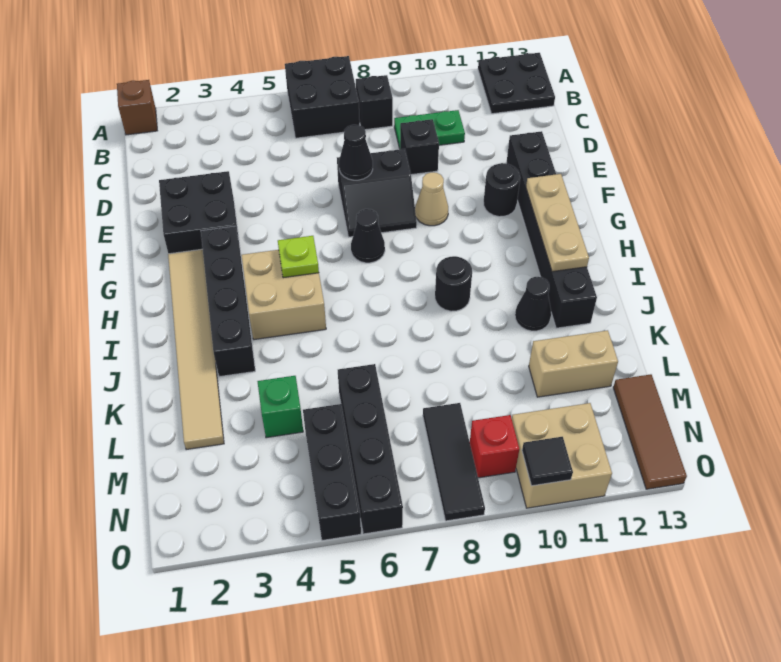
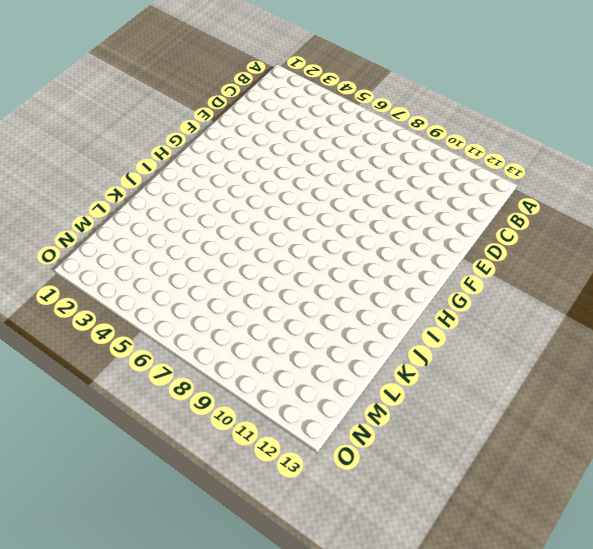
none -> brown 1x1 brick [117,80,157,135]
none -> black 2x2 brick [285,56,360,138]
none -> black 2x2 plate [478,53,555,114]

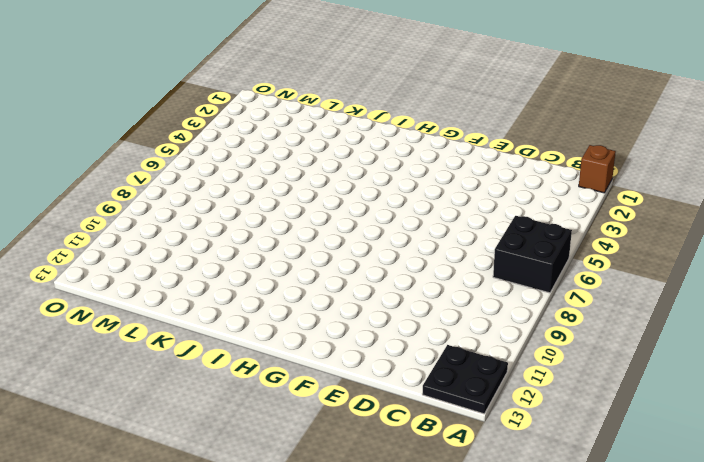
none -> black 1x1 brick [356,75,393,130]
none -> green 1x2 plate [394,110,465,149]
none -> black 1x1 brick [400,119,439,175]

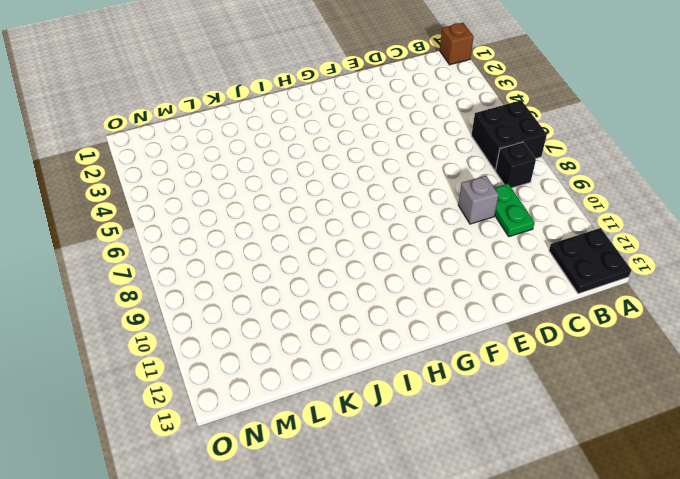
grey 1x1 brick [458,176,499,224] -> black 1x1 brick [400,119,439,175]
none -> black 2x2 brick [159,171,240,254]
none -> black 2x2 slope [337,149,417,237]
none -> black 1x6 brick [506,131,597,328]

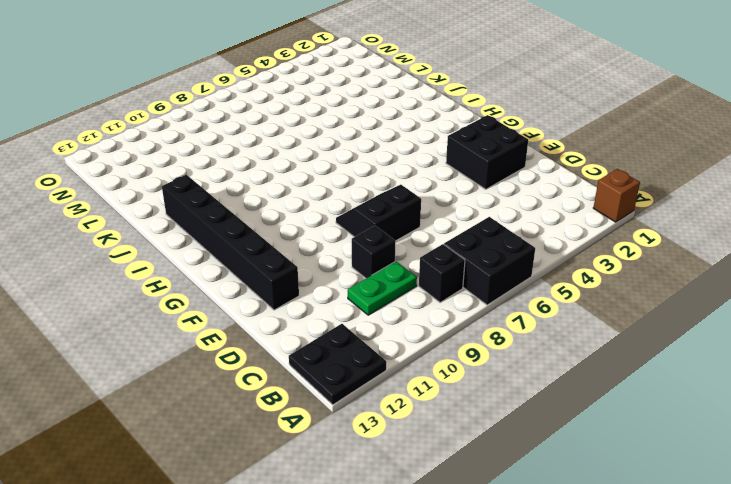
none -> tan 1x1 cone [415,172,448,226]
none -> black 1x1 round brick [484,163,520,217]
none -> tan 1x6 tile [168,249,224,450]

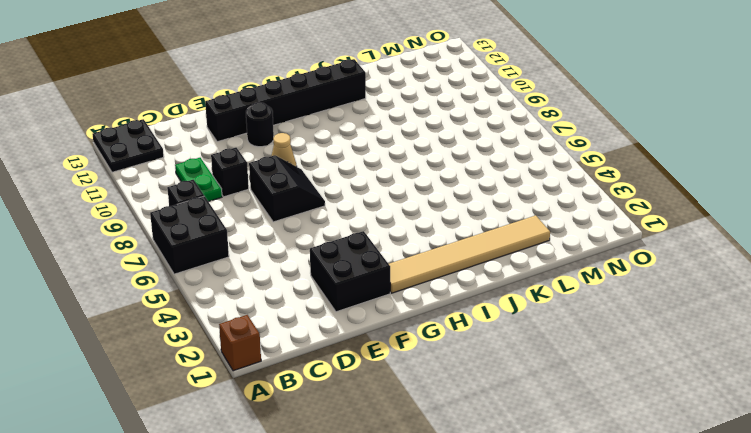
none -> black 1x4 brick [201,226,255,377]
none -> black 1x1 cone [351,209,385,263]
none -> tan 2x2 brick [241,250,326,340]

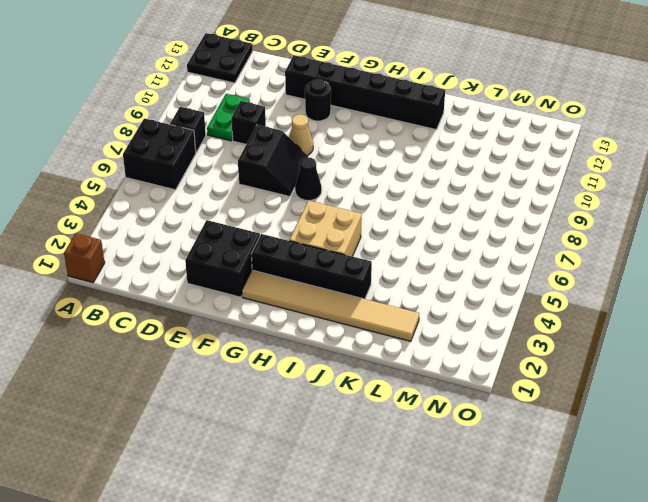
none -> black 1x1 round brick [435,256,472,311]
none -> black 1x1 cone [515,277,551,331]
none -> green 1x1 brick [257,376,303,438]

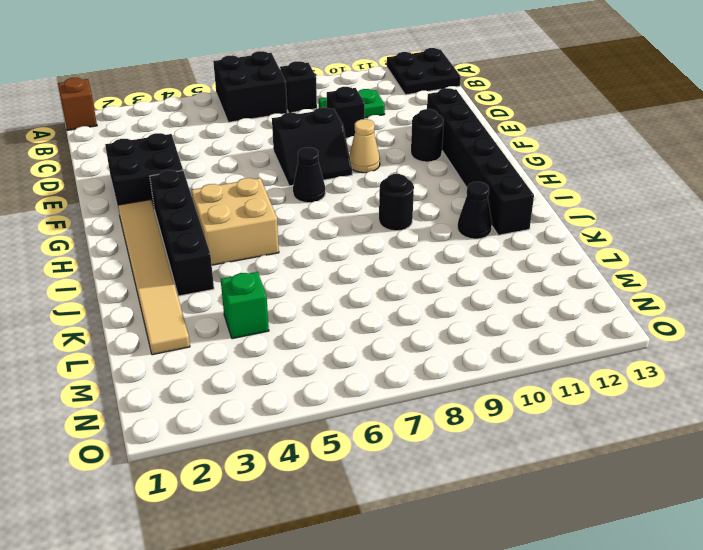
none -> black 1x4 brick [338,364,403,534]
none -> tan 1x2 brick [529,330,618,397]
none -> black 1x3 brick [303,404,361,541]

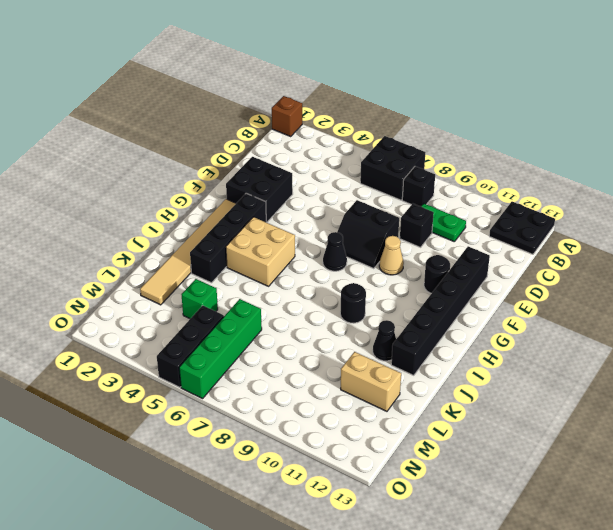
green 1x4 brick [179,299,262,399] -> black 1x4 brick [338,364,403,534]
none -> black 1x3 tile [423,403,485,521]
none -> brown 1x3 tile [613,374,687,489]
none -> red 1x1 brick [470,415,519,478]

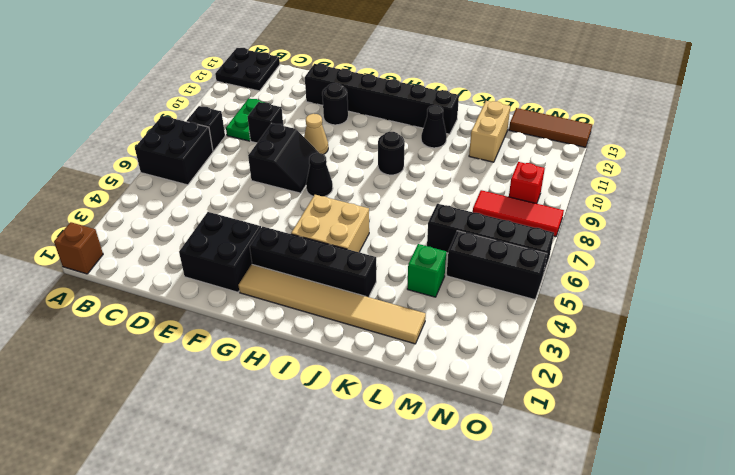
red 1x3 tile [473,190,564,237] -> black 1x3 tile [423,403,485,521]
none -> tan 2x2 brick [512,403,612,508]
none -> black 1x1 cone [339,125,373,180]
none -> tan 1x3 plate [526,174,589,272]

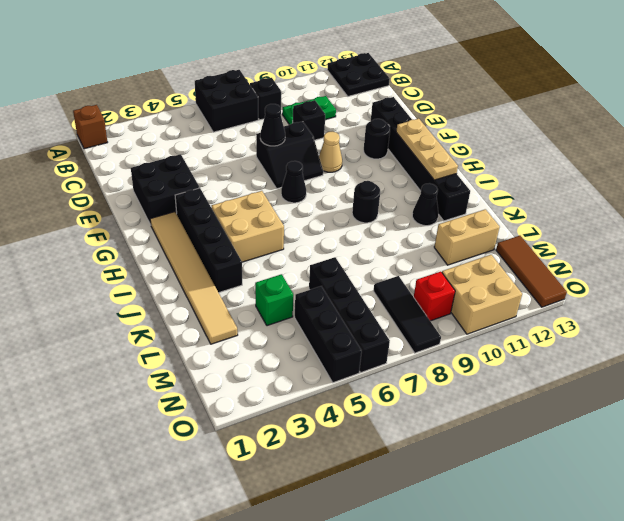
none -> lime 1x1 plate [278,236,319,278]
none -> black 1x1 tile [522,437,573,486]

